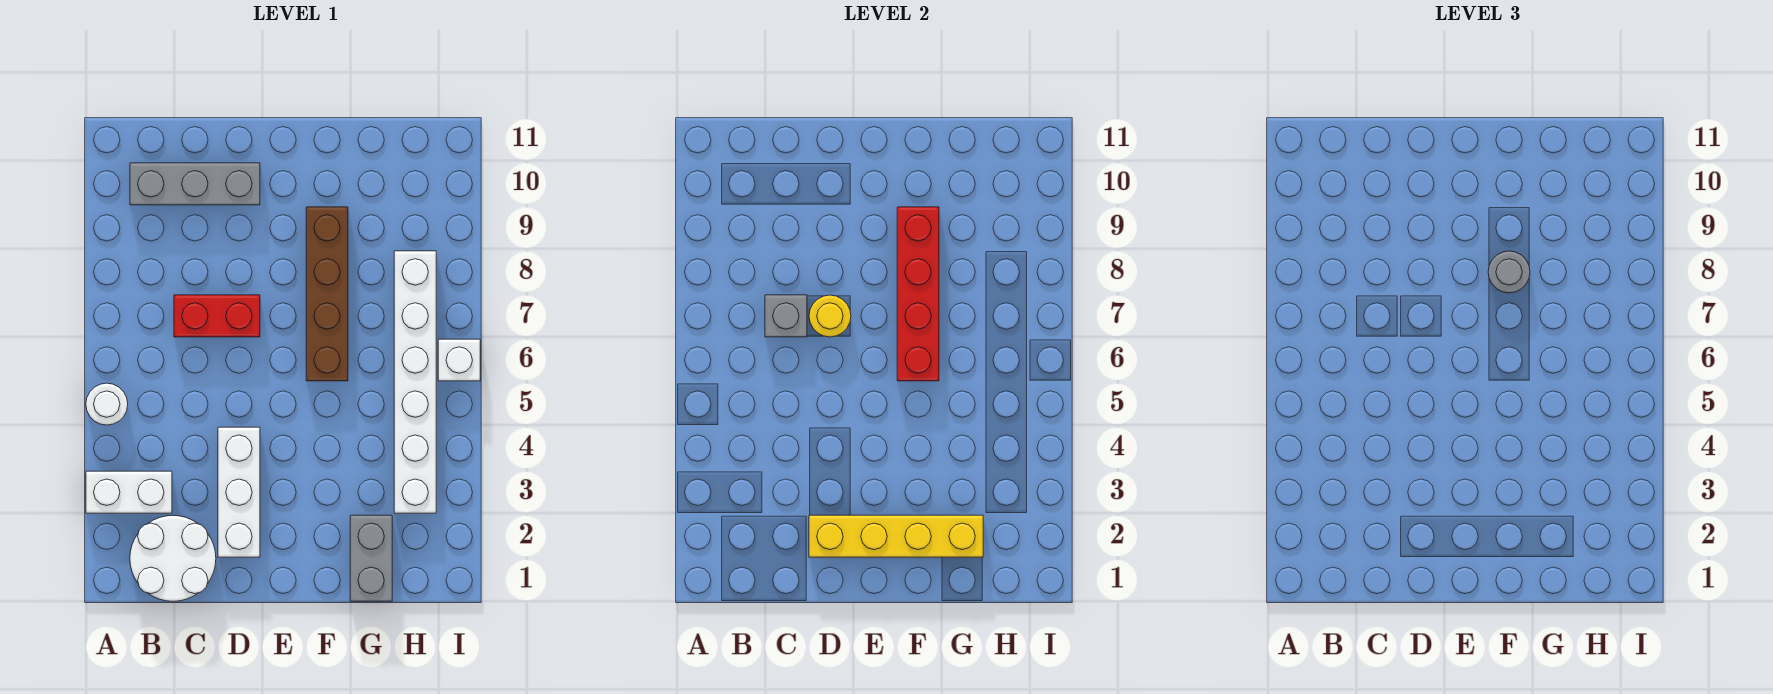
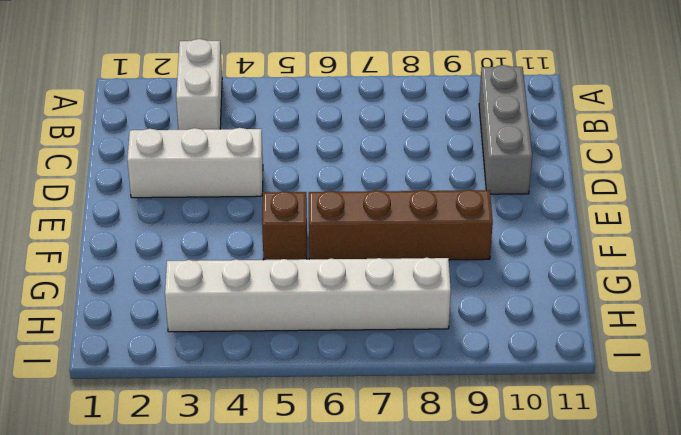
brown 1x1 brick [262,191,307,260] -> none
none -> white 1x1 round brick [86,383,128,425]
none -> white 2x2 round brick [130,515,216,601]
none -> red 1x2 brick [174,295,260,337]

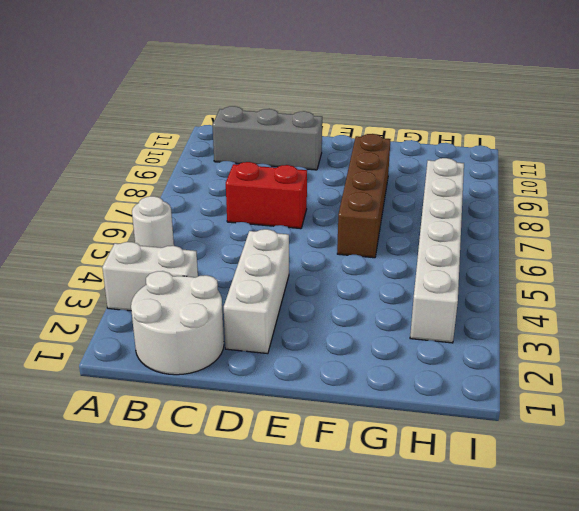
none -> grey 1x2 brick [350,515,392,601]
none -> white 1x1 brick [438,339,480,381]
none -> grey 1x1 brick [765,295,807,337]

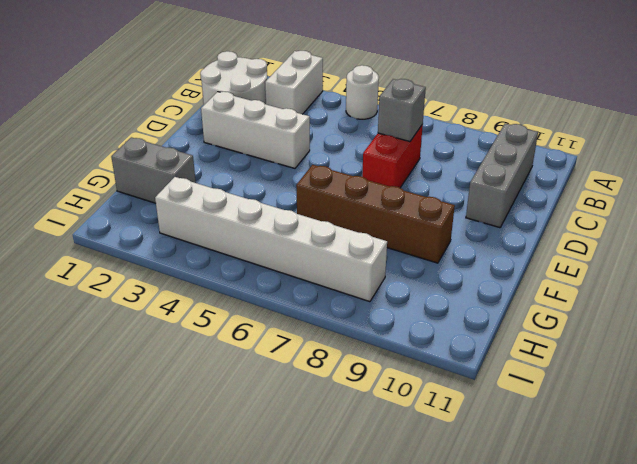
none -> white 1x1 brick [438,339,480,381]
none -> yellow 1x4 brick [809,515,983,557]
none -> yellow 1x1 round brick [809,295,851,337]

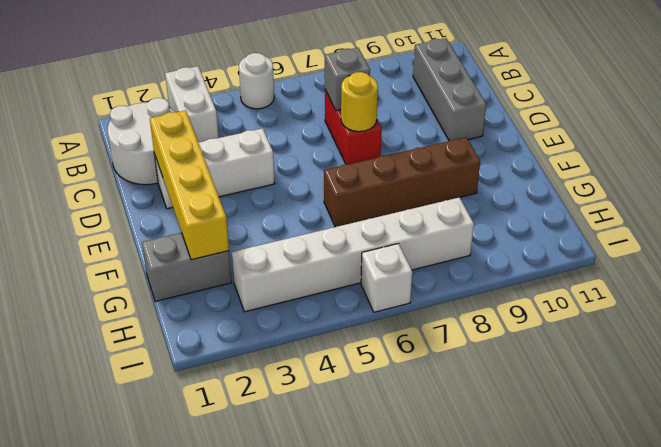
none -> red 1x4 brick [897,207,939,381]
none -> grey 1x1 round brick [1488,251,1530,293]

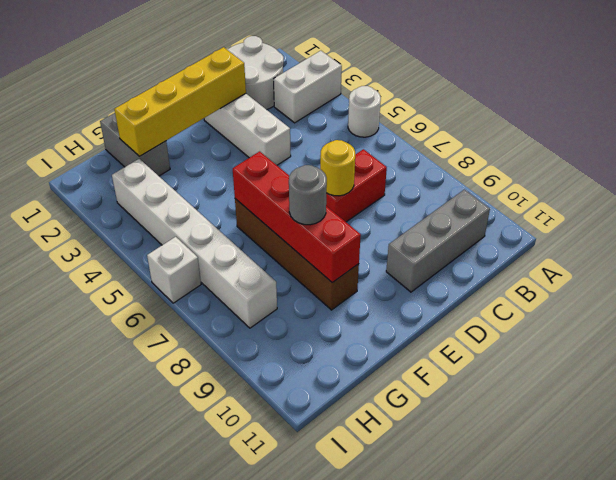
none -> grey 1x1 brick [765,295,807,337]

